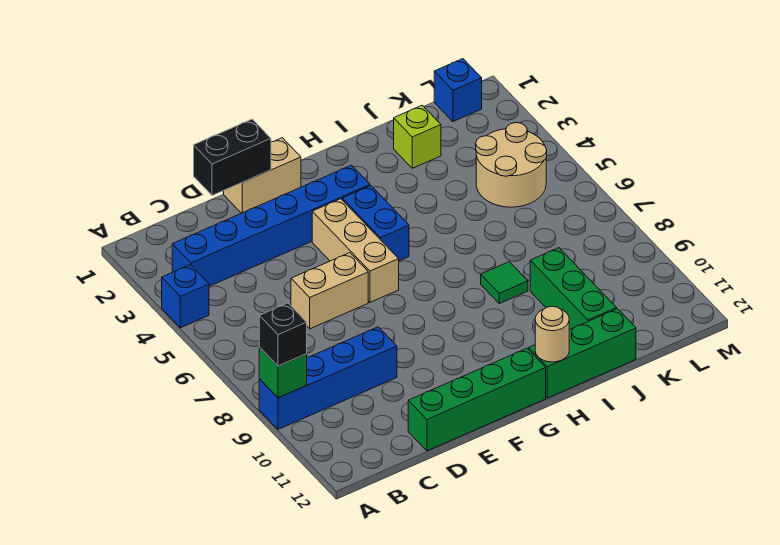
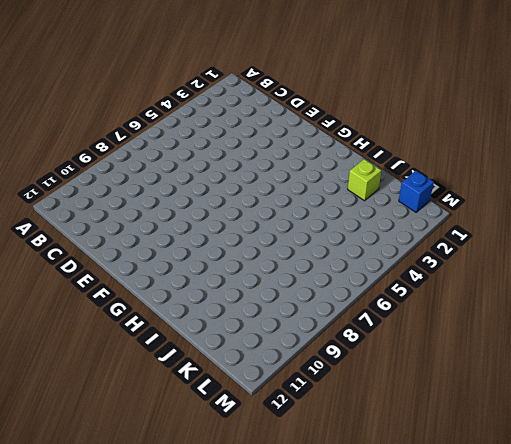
none -> blue 1x1 brick [162,265,209,328]
none -> blue 1x4 brick [259,327,397,429]
none -> blue 1x6 brick [172,165,370,286]

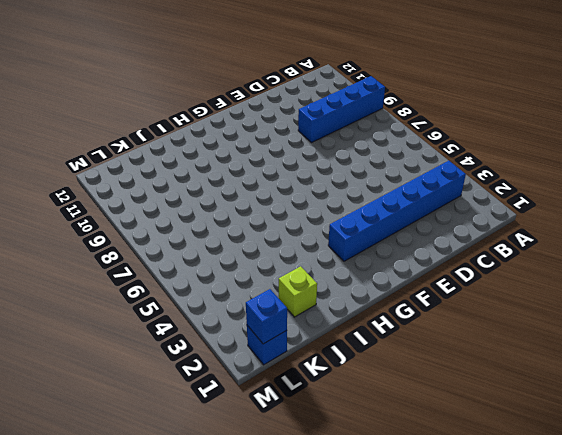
blue 1x1 brick [246,289,287,344] -> blue 1x1 brick moved to [162,265,209,328]
none -> tan 1x2 brick [291,253,368,329]
none -> green 1x4 brick [408,348,546,451]
none -> tan 1x2 brick [224,138,301,213]

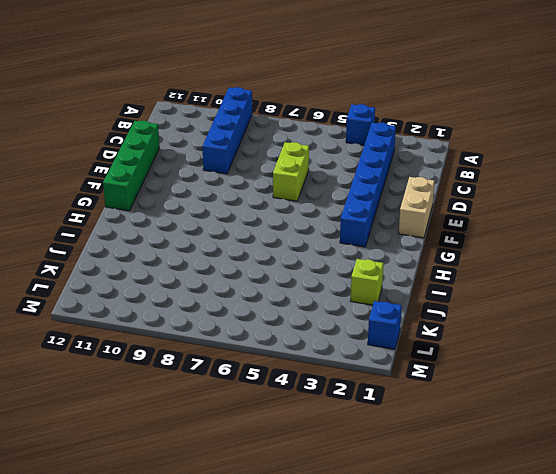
lime 1x2 brick [273,142,309,201] -> tan 1x2 brick [291,253,368,329]
none -> tan 1x3 brick [312,199,399,302]
none -> blue 1x2 brick [342,186,409,261]
none -> green 1x3 brick [529,309,636,398]

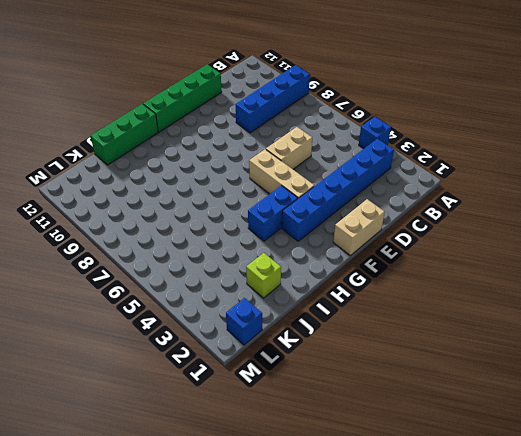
blue 1x2 brick [248,186,298,241] -> blue 1x2 brick turned to [342,186,409,261]
none -> green 1x1 tile [481,262,528,303]
none -> green 1x3 brick [530,248,617,330]
none -> tan 2x2 round brick [476,123,547,207]

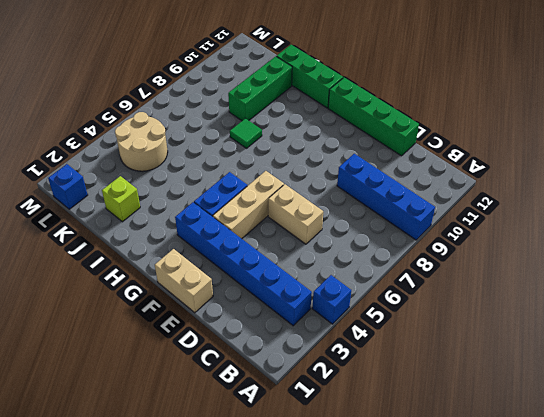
none -> green 1x1 brick [259,347,307,398]
none -> black 1x2 brick [194,119,271,195]
none -> tan 1x1 round brick [535,306,569,362]

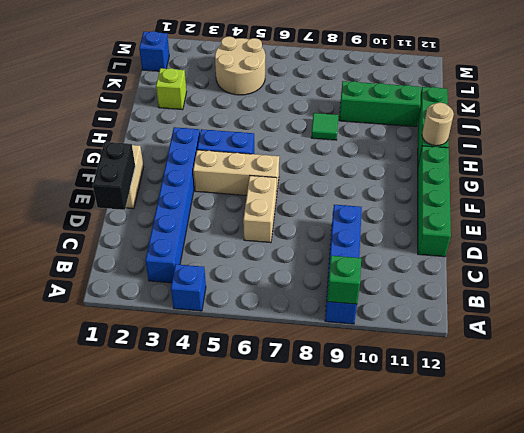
none -> black 1x1 brick [259,303,307,366]

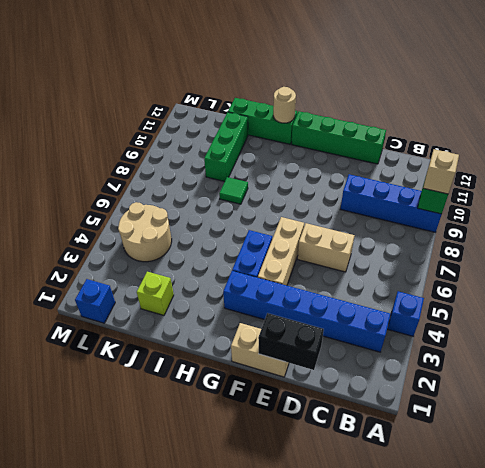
tan 1x1 brick [423,149,459,194] -> black 1x1 brick [259,303,307,366]

